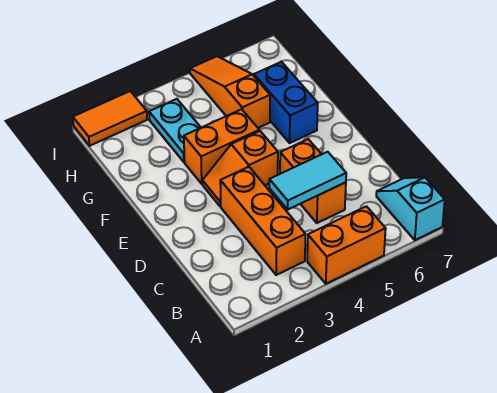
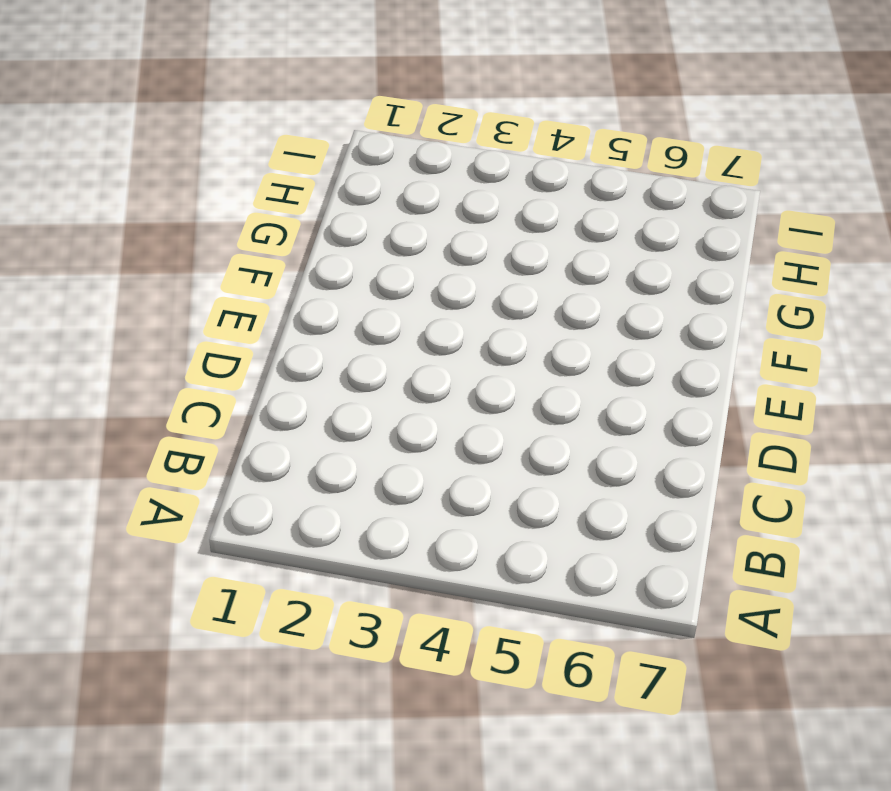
none -> orange 1x2 brick [307,206,386,284]
none -> cyan 1x2 slope [376,177,445,240]

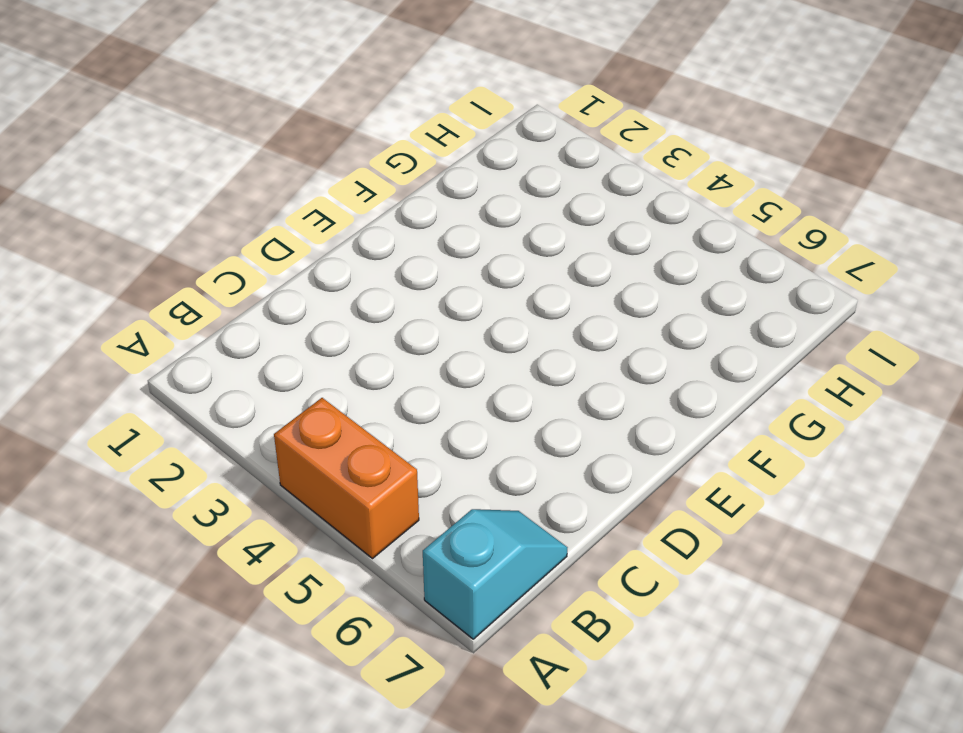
none -> orange 1x3 brick [220,167,306,275]
none -> orange 1x2 brick [280,139,346,223]

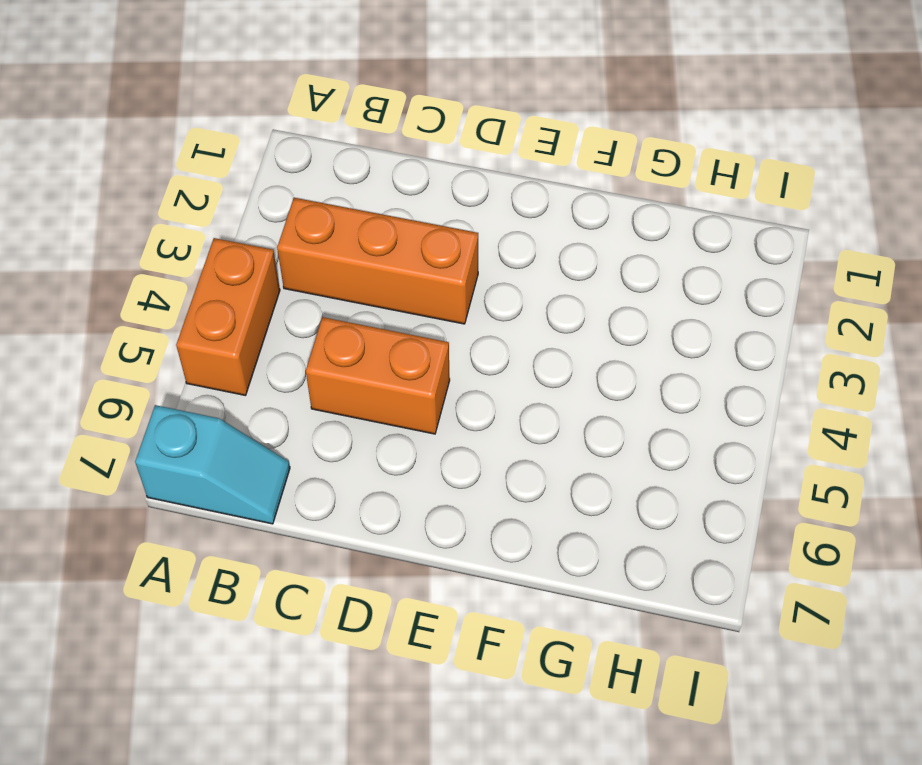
none -> orange 1x2 slope [202,131,278,206]
none -> orange 1x2 brick [184,109,259,184]

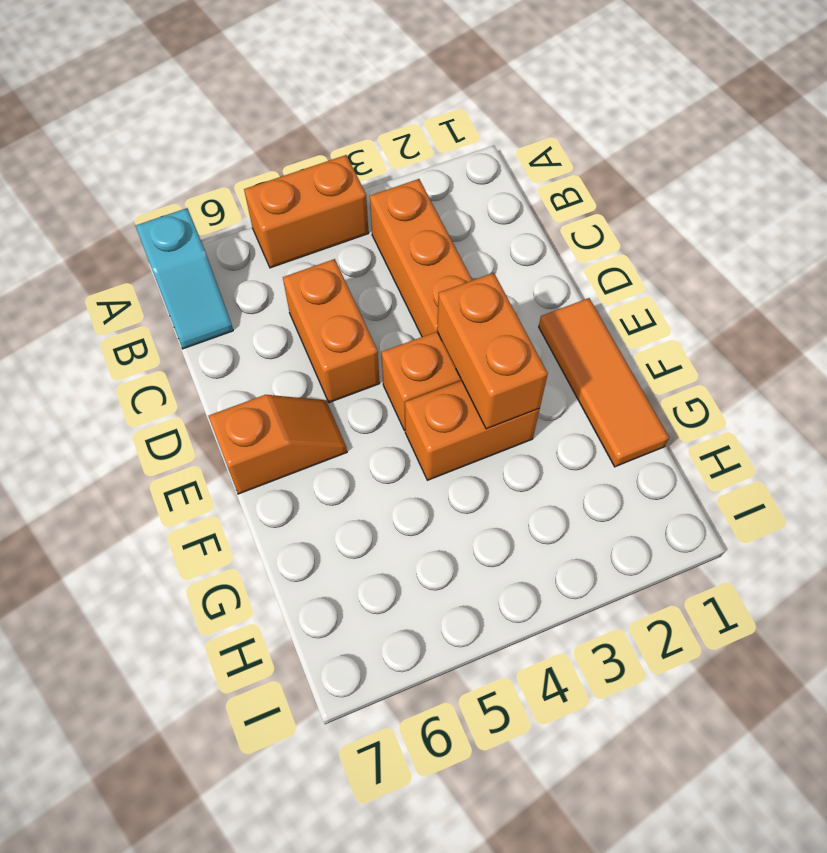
orange 1x3 tile [539,298,669,467] -> none
orange 1x2 brick [437,273,548,429] -> none
orange 1x2 slope [208,395,347,494] -> none
none -> blue 1x2 brick [254,62,318,143]
none -> cyan 1x2 plate [149,99,201,162]

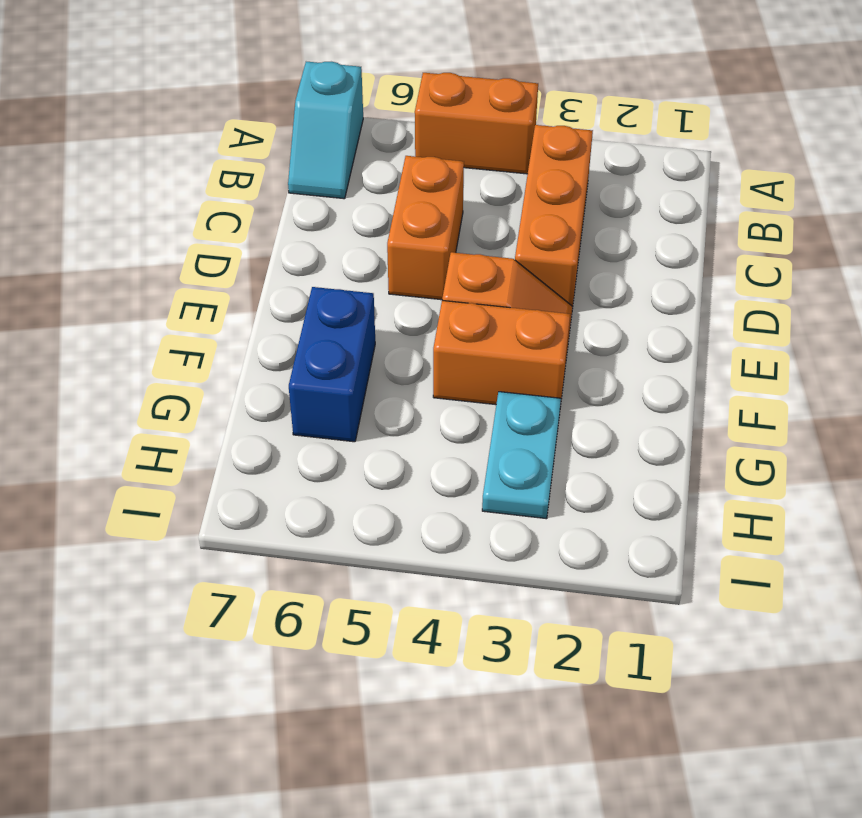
none -> orange 1x3 slope [190,56,270,128]
none -> orange 1x2 tile [73,91,147,146]

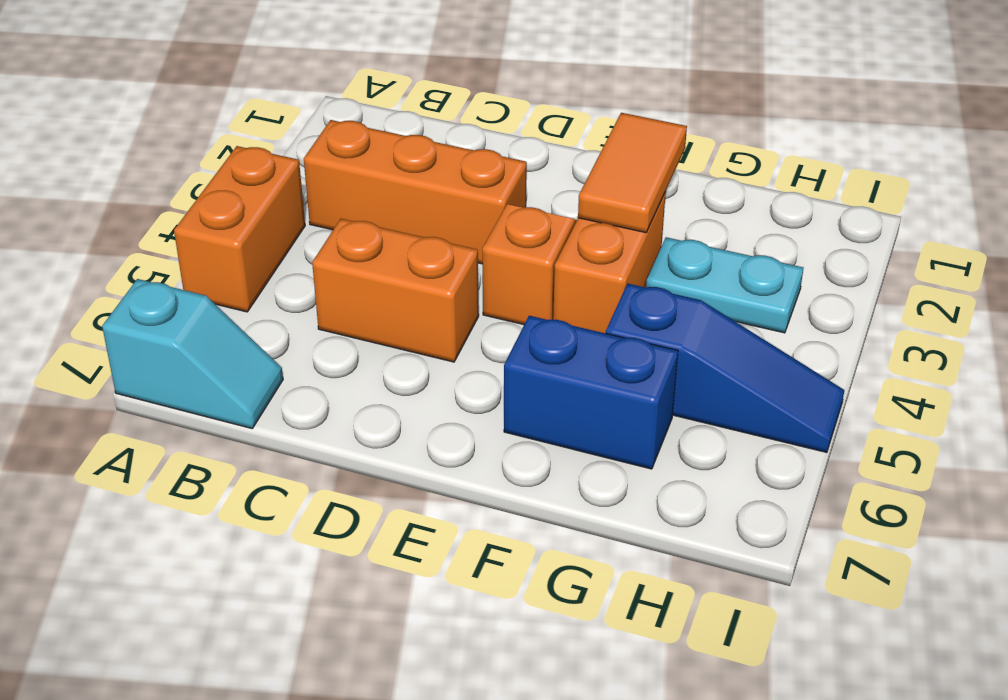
orange 1x2 tile [578,113,687,233] -> orange 1x2 tile moved to [73,91,147,146]
blue 1x3 slope [606,284,844,452] -> orange 1x3 slope [190,56,270,128]
none -> cyan 1x2 tile [269,152,346,209]

